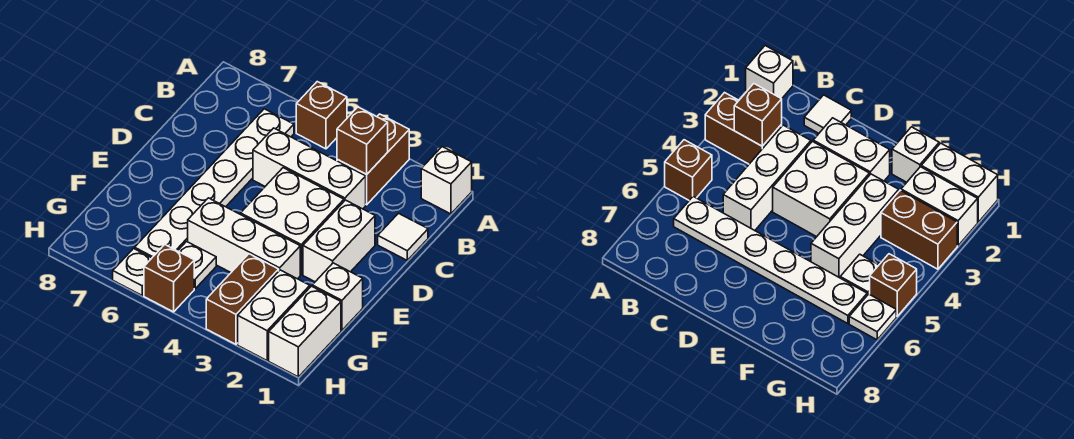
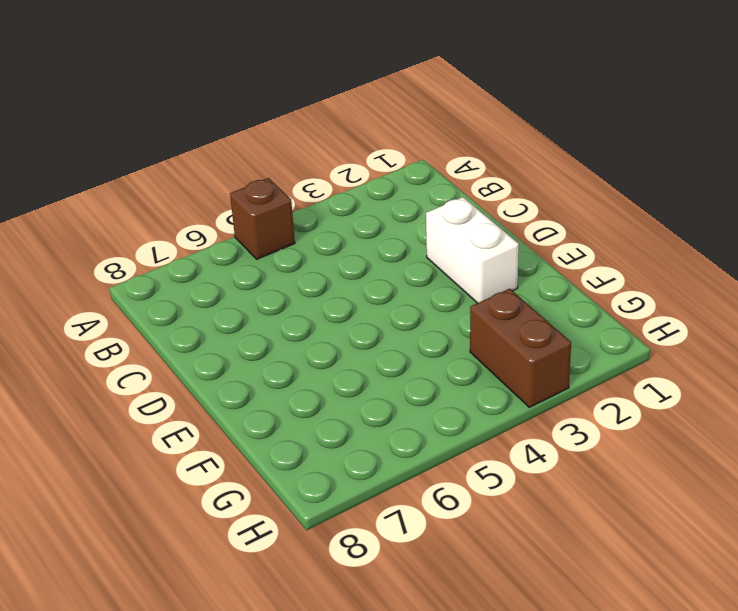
none -> white 1x1 brick [421,147,472,214]
none -> brown 1x2 brick [337,114,409,205]
none -> white 1x6 plate [135,109,294,258]

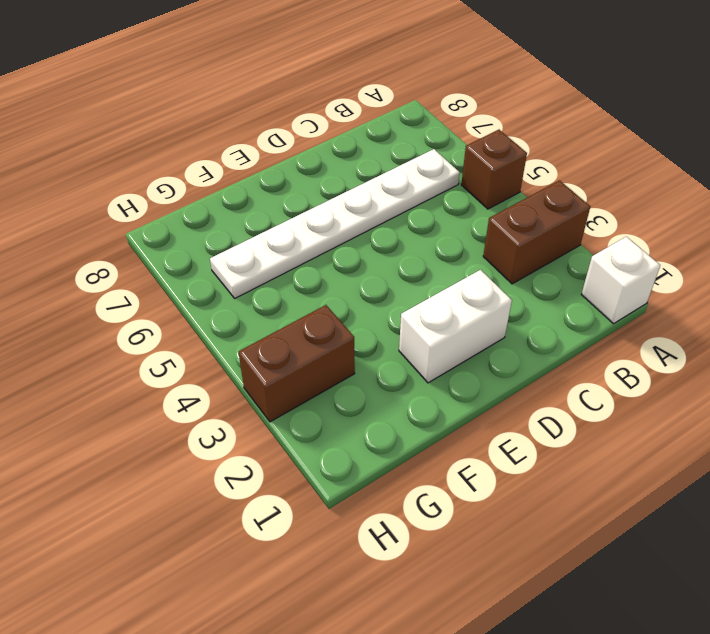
none -> white 1x1 tile [378,213,428,260]
none -> white 1x3 brick [253,128,366,209]
none -> white 2x2 brick [241,168,344,274]

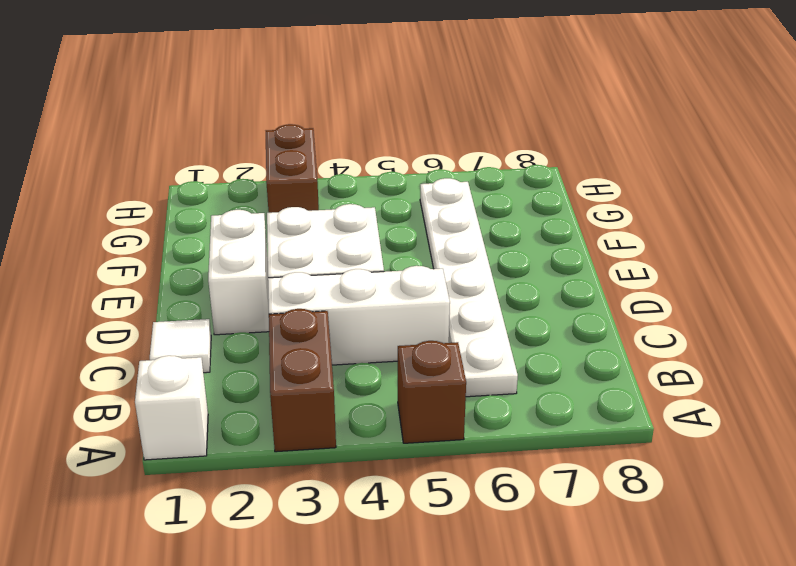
none -> white 1x1 brick [312,263,363,330]
none -> white 1x3 brick [188,198,300,279]
none -> white 1x2 brick [269,286,341,377]

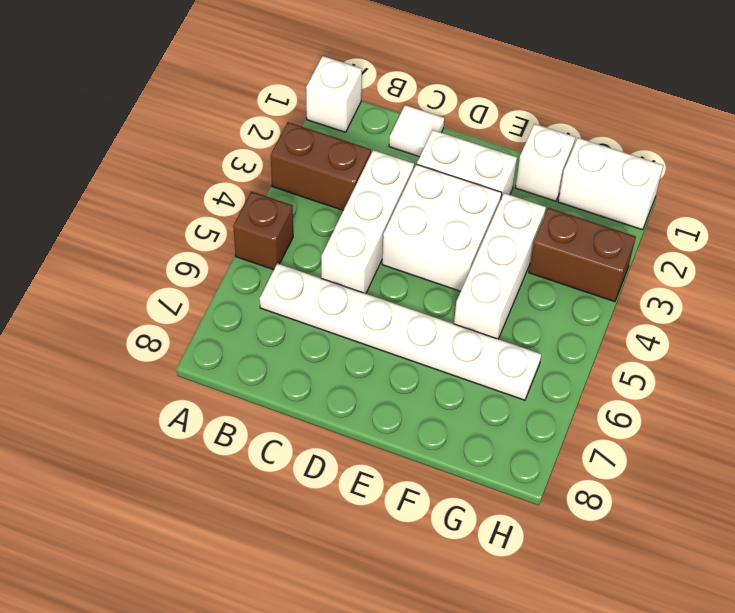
none -> white 1x2 brick [238,270,310,360]
none -> white 1x1 plate [178,242,216,288]
none -> brown 1x1 brick [144,245,194,312]

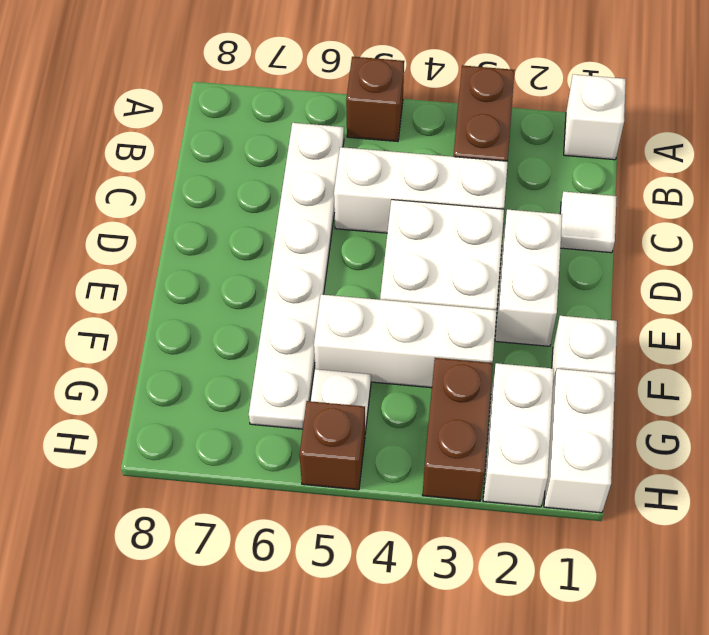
none -> white 1x1 plate [113,249,152,296]
none -> brown 1x1 brick [337,107,388,174]

